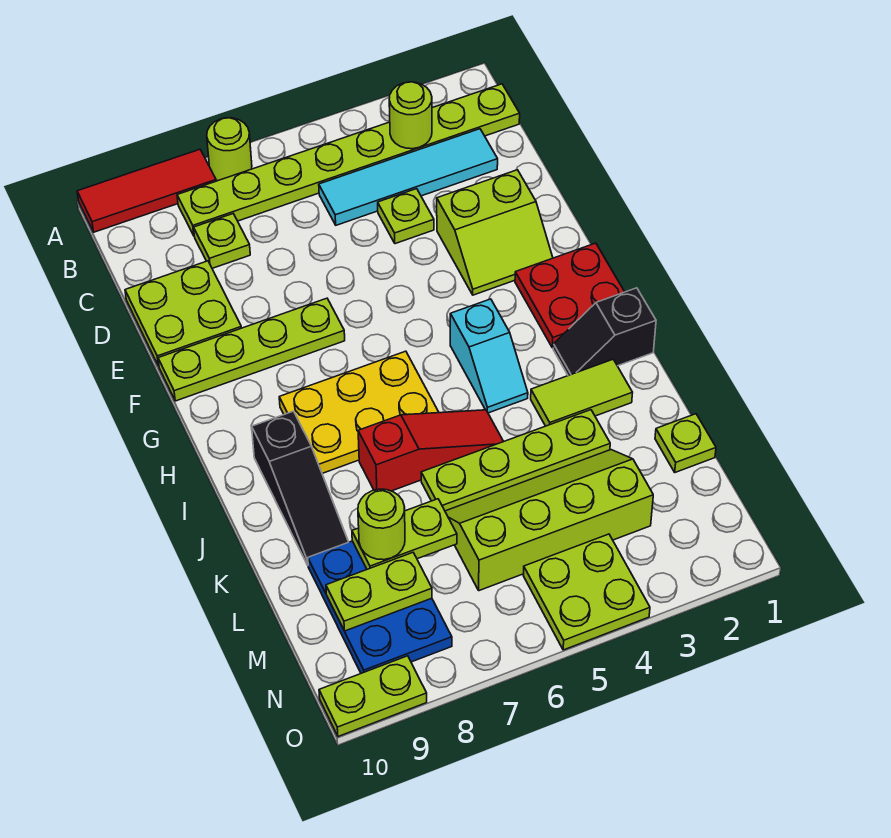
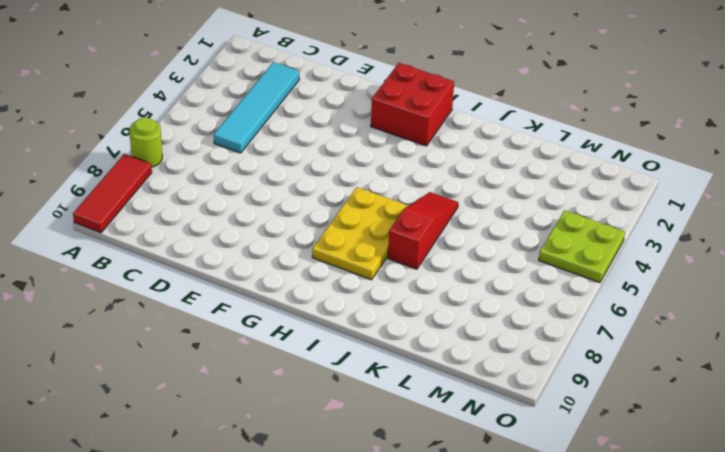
red 2x2 brick [371,63,454,146] -> red 2x2 plate [515,243,624,348]
none -> lime 1x8 plate [177,84,520,235]
none -> lime 1x1 plate [194,214,250,268]
none -> lime 1x1 plate [378,189,434,244]

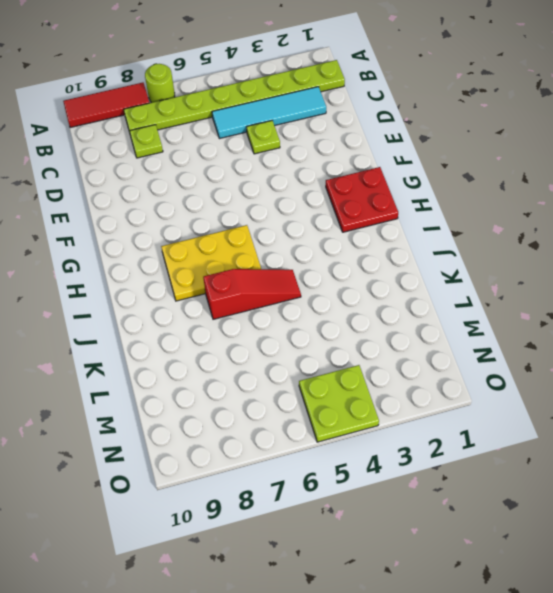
none -> lime 2x2 plate [125,261,241,366]
none -> lime 2x2 slope [437,170,553,295]
none -> lime 1x4 plate [158,298,345,401]

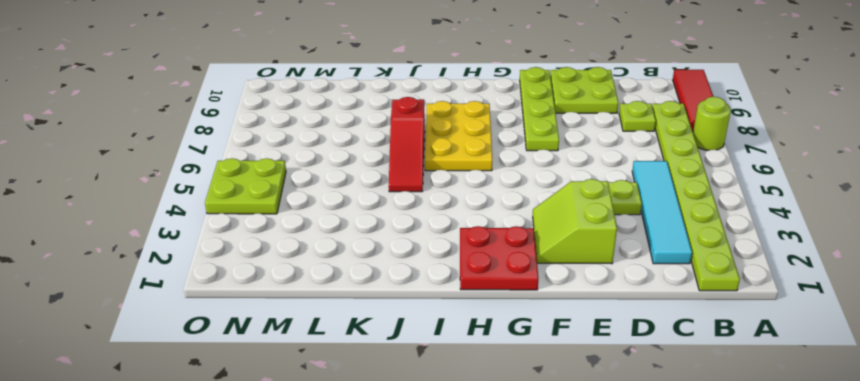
none -> cyan 1x2 slope [450,299,528,413]
none -> black 1x2 slope [553,288,656,376]
none -> black 1x3 slope [252,411,348,565]

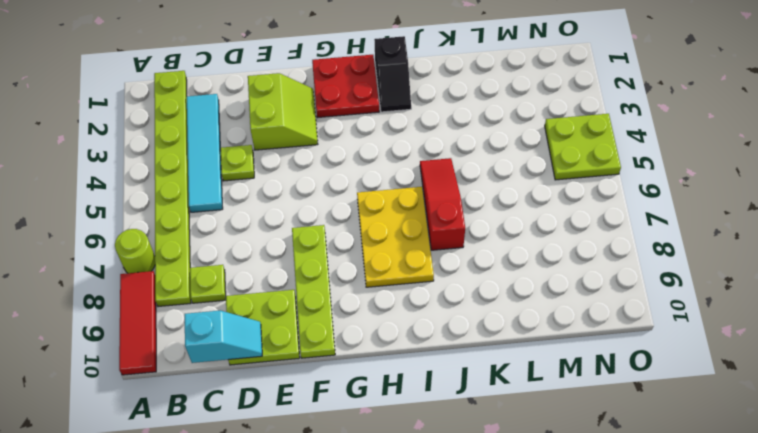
cyan 1x2 slope [185,310,262,363] -> cyan 1x2 slope moved to [450,299,528,413]
none -> black 1x3 slope [252,411,348,565]
none -> lime 1x2 tile [531,360,633,426]
none -> lime 1x4 plate [421,410,610,511]

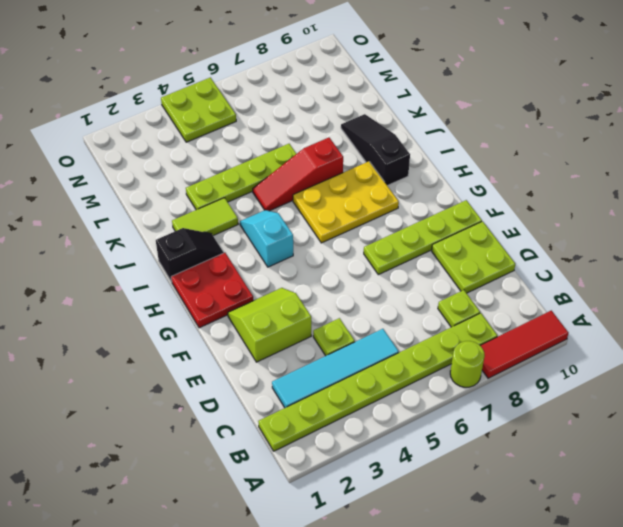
none -> lime 1x1 plate [655,414,716,472]
none -> lime 2x4 slope [445,450,653,591]
none -> blue 2x3 plate [308,541,452,673]

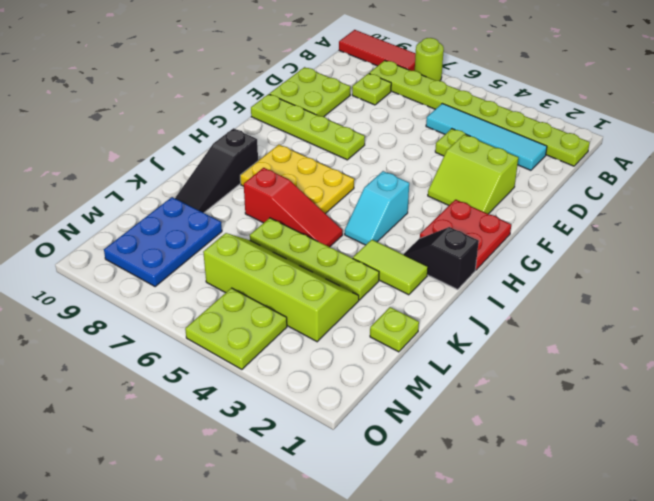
none -> lime 1x2 plate [319,656,427,737]
none -> lime 1x1 round brick [389,82,432,149]
none -> lime 1x2 plate [352,499,457,569]

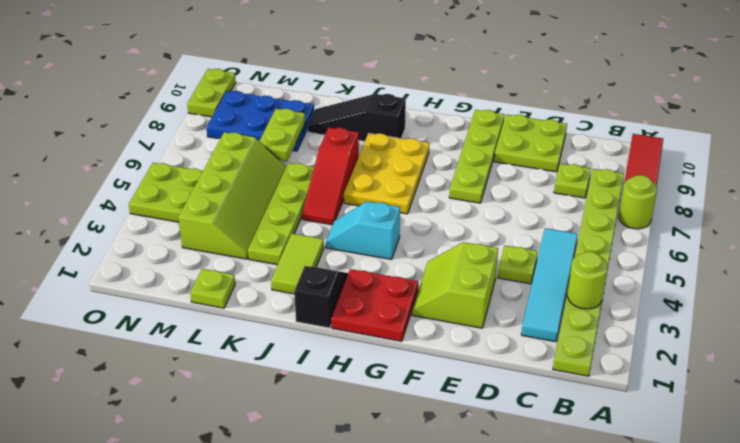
none -> lime 1x2 plate [326,553,432,631]
none -> lime 1x1 round brick [358,489,405,560]

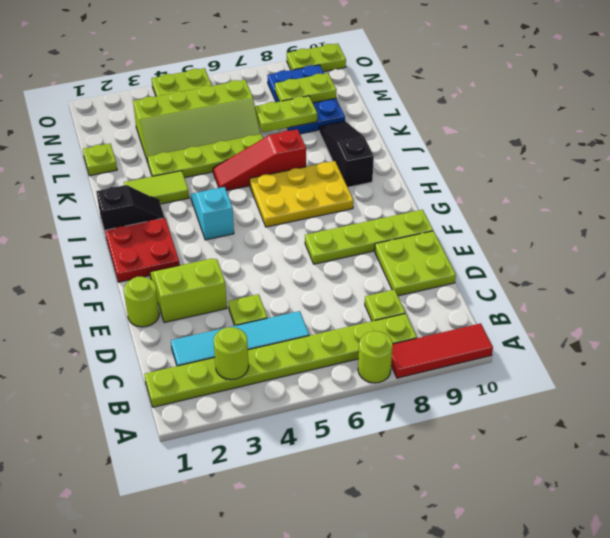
lime 1x1 round brick [124,277,159,327] -> lime 1x1 round brick moved to [358,489,405,560]

